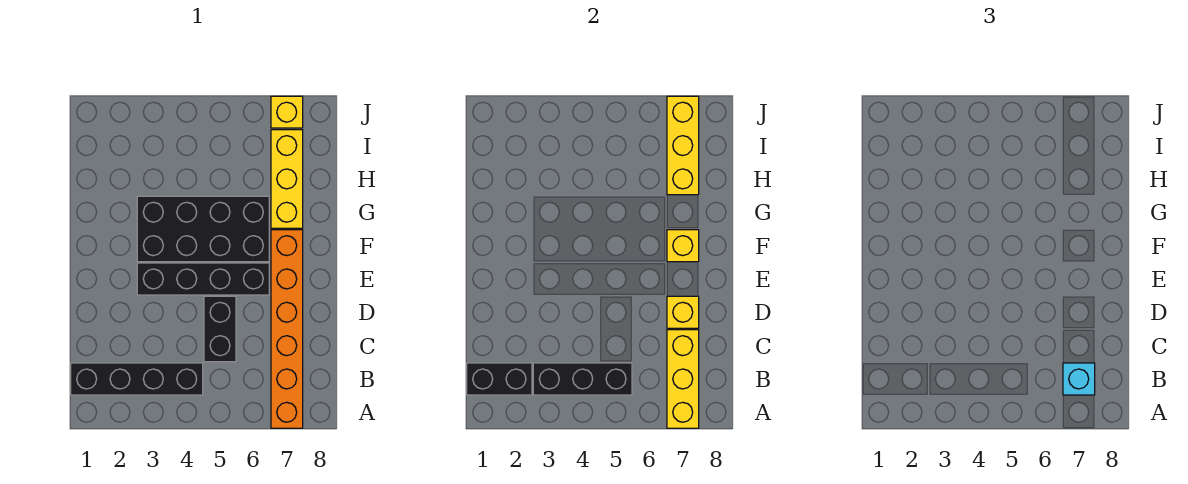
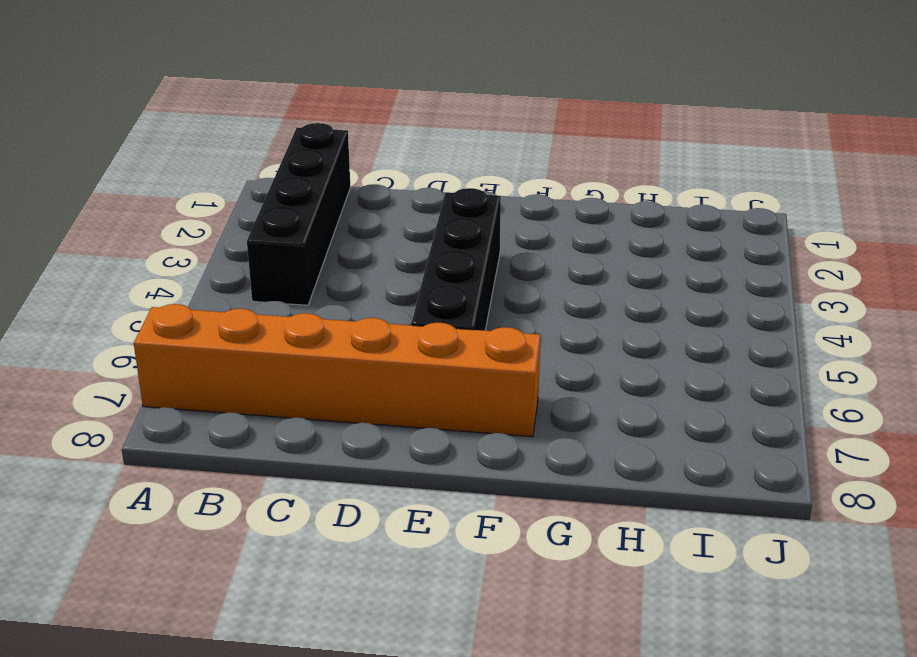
none -> black 1x2 brick [204,296,236,362]
none -> black 2x4 brick [137,196,269,262]
none -> yellow 1x3 brick [271,130,303,228]

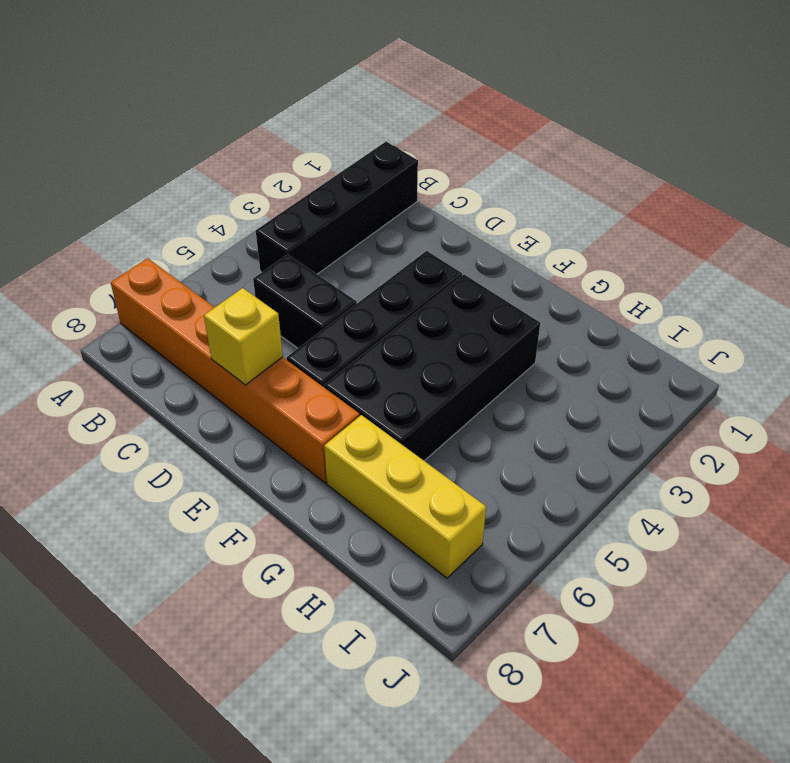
none -> yellow 1x1 brick [271,96,303,128]
none -> yellow 1x3 brick [667,330,699,428]
none -> black 1x2 brick [467,363,532,395]

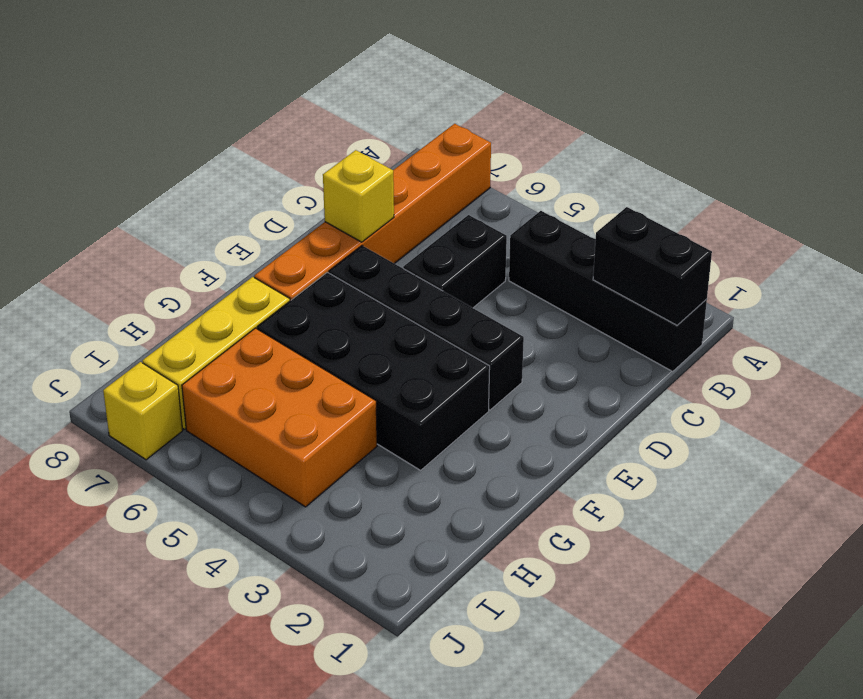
orange 2x3 brick [182,328,377,507] -> none
none -> yellow 1x3 brick [667,330,699,428]
none -> black 1x3 brick [533,363,632,395]
none -> yellow 1x1 brick [667,230,699,262]

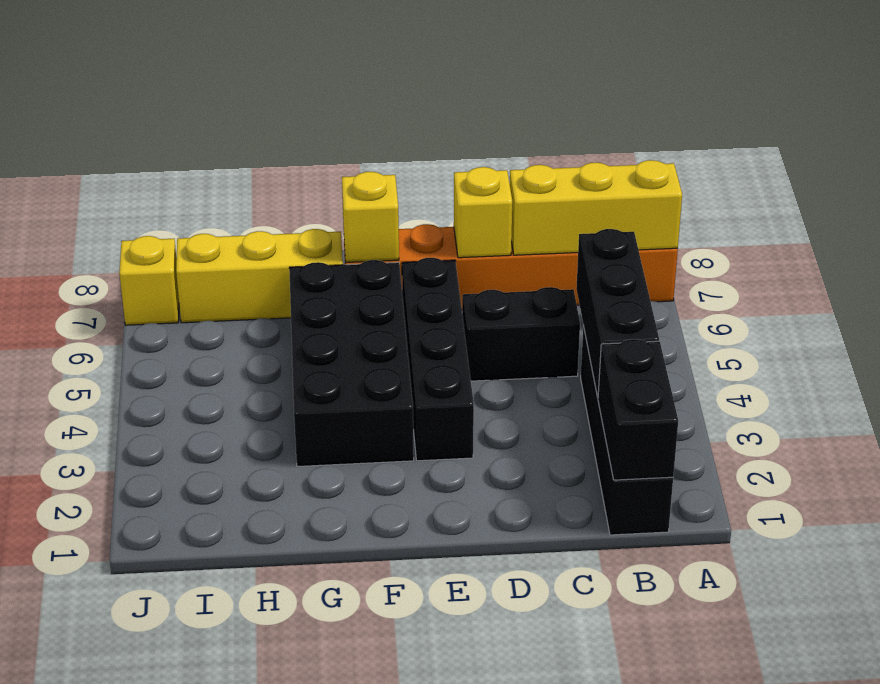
none -> yellow 1x3 brick [667,96,699,195]
none -> cyan 1x1 brick [1063,363,1095,395]

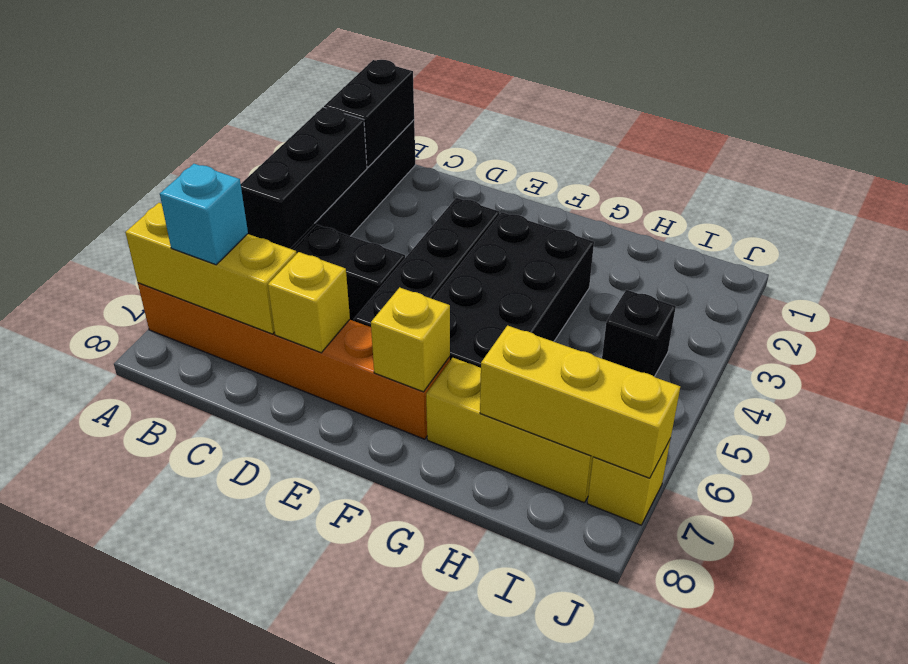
black 1x1 brick [602,290,676,377] -> none

